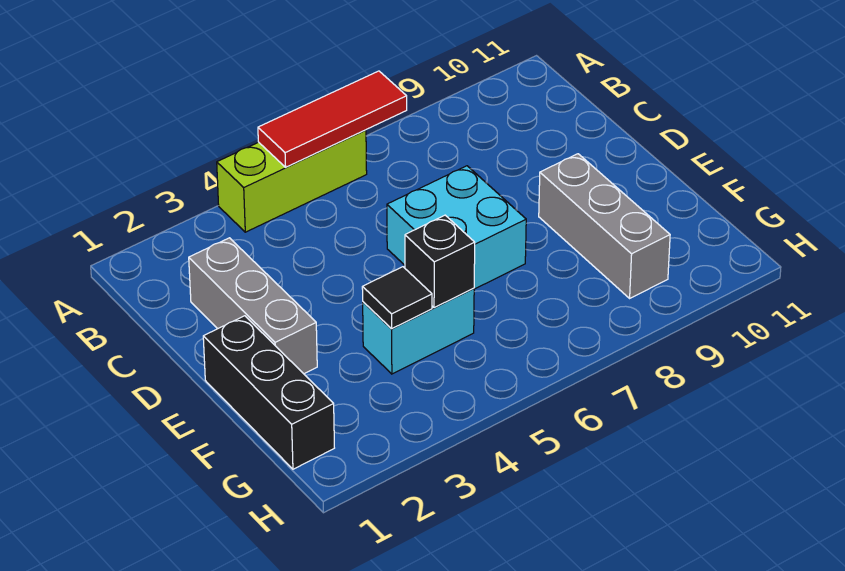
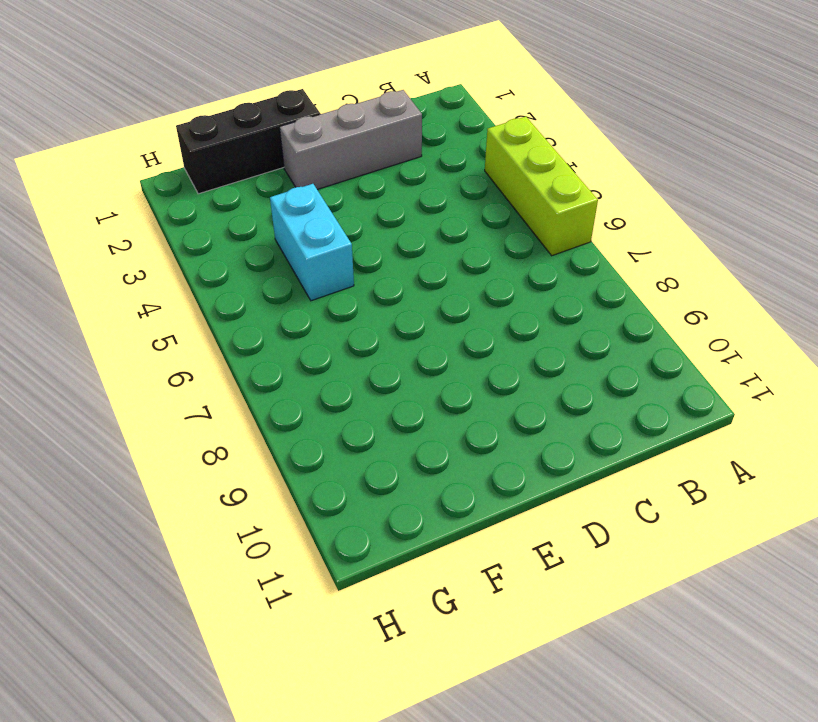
none -> cyan 2x2 brick [387,166,526,289]
none -> grey 1x3 brick [539,154,670,298]

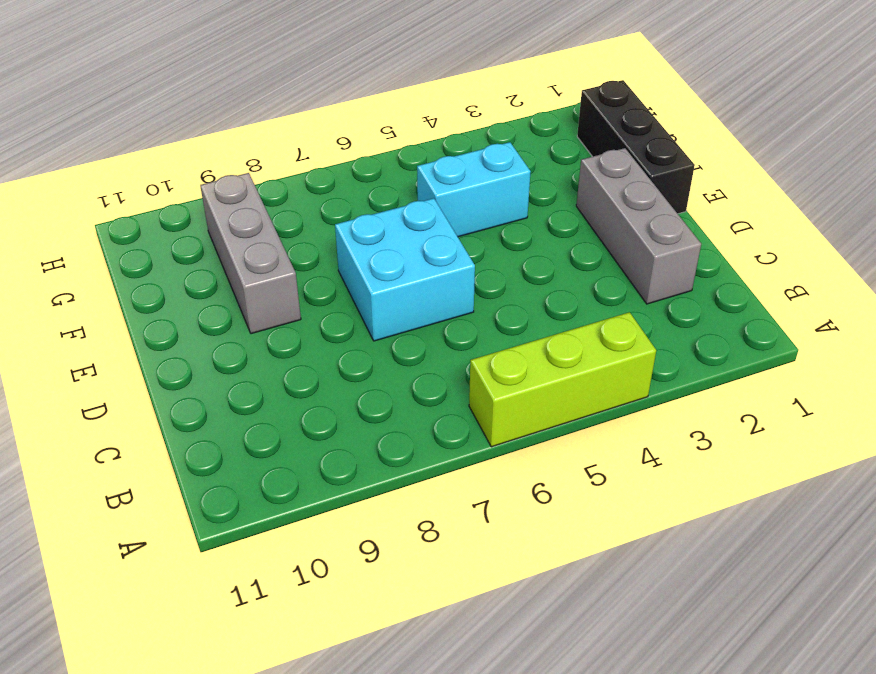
none -> red 1x3 tile [258,71,407,167]
none -> black 1x1 tile [362,267,432,329]

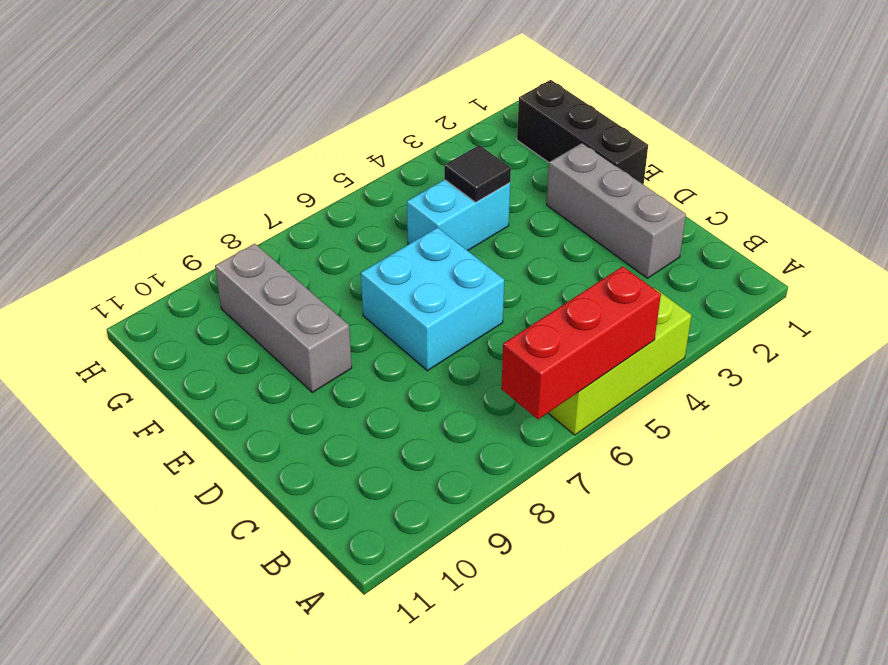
red 1x3 brick [501,266,661,419] -> red 1x3 tile [258,71,407,167]
none -> black 1x1 brick [405,215,475,308]

